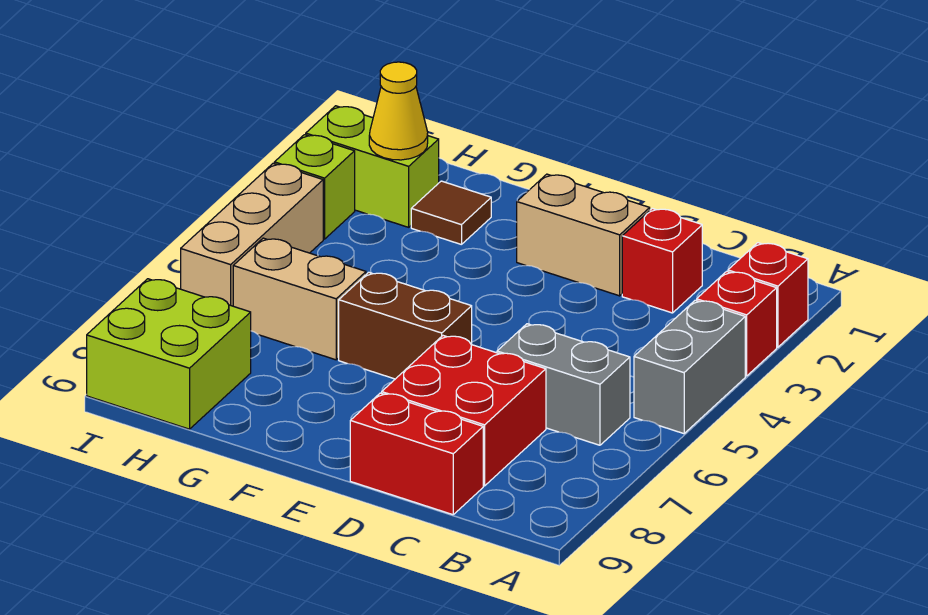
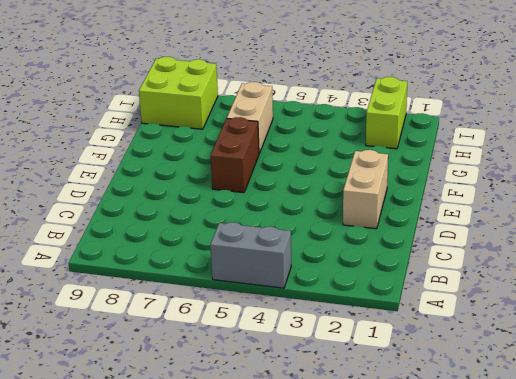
none -> red 1x1 brick [728,243,808,347]
none -> red 1x1 brick [697,271,777,376]
none -> grey 1x2 brick [497,324,630,445]

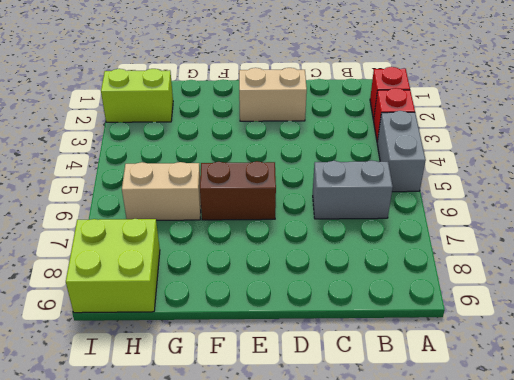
none -> red 1x1 brick [622,208,702,313]
none -> red 2x2 brick [382,336,546,486]
none -> red 1x2 brick [350,393,483,515]

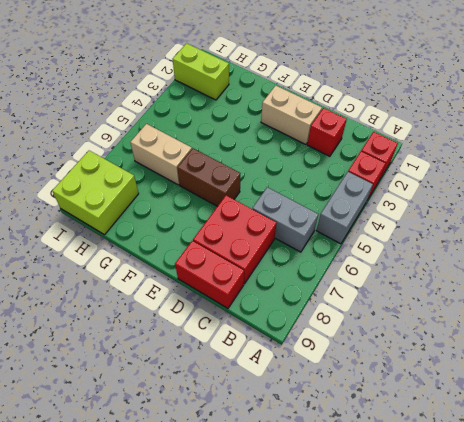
none -> brown 1x1 tile [411,181,491,245]
none -> lime 1x1 brick [274,135,355,239]
none -> tan 1x3 brick [181,164,323,306]

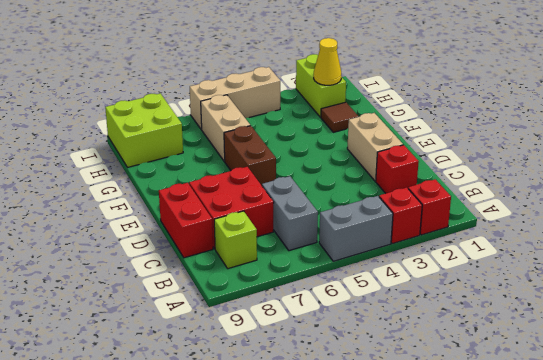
lime 1x1 brick [214,211,257,269] -> lime 1x1 brick moved to [274,135,355,239]

